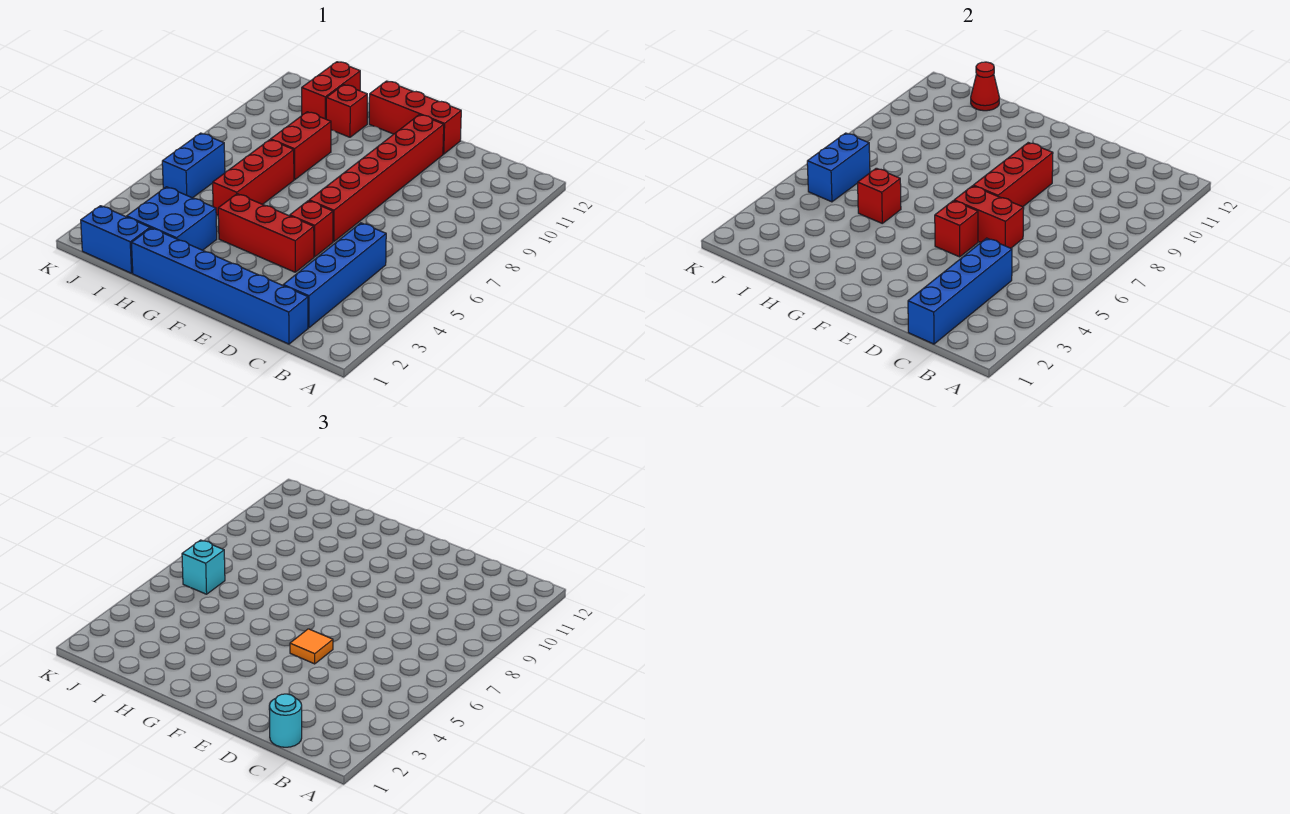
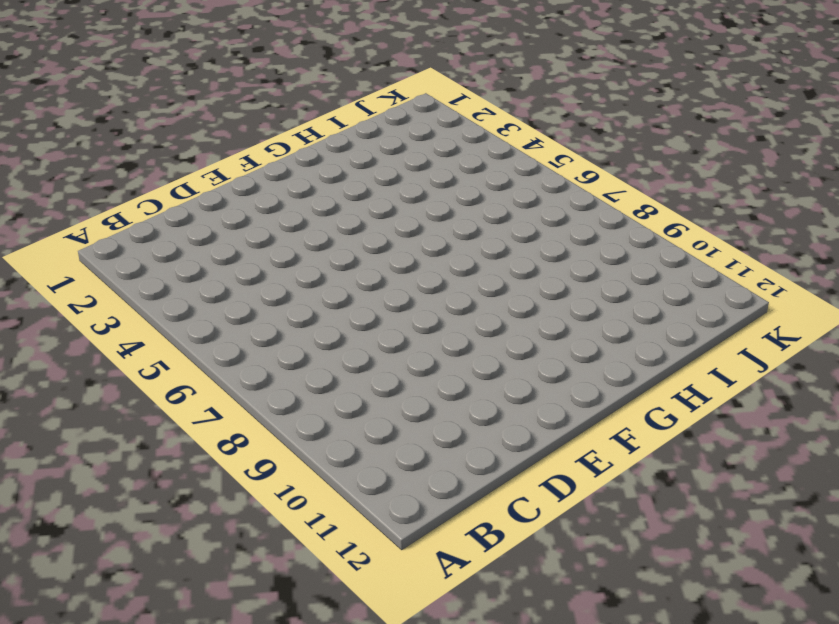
none -> blue 1x6 brick [132,228,308,344]
none -> blue 1x4 brick [283,223,386,328]
none -> red 1x3 brick [218,194,314,272]

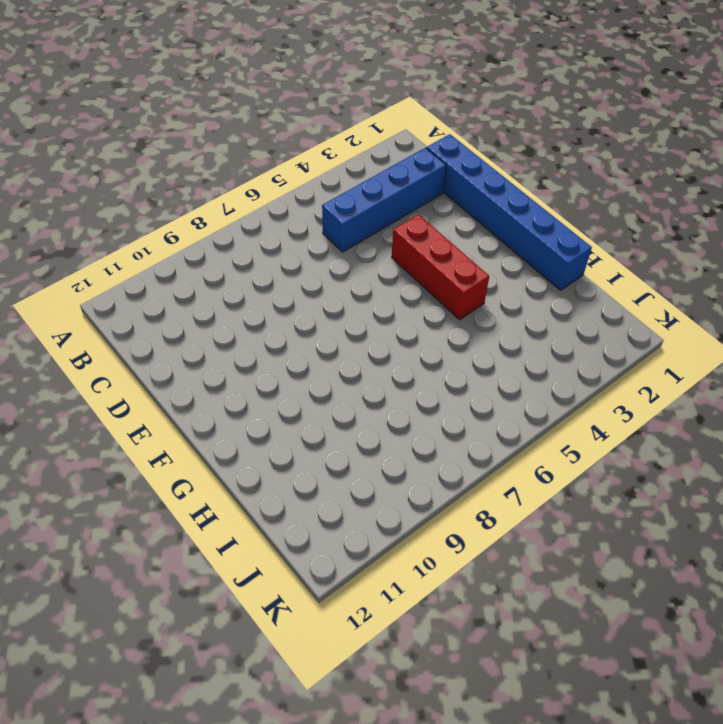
none -> red 1x1 brick [290,201,333,257]
none -> red 1x6 brick [309,115,444,242]
none -> red 1x3 brick [369,81,461,154]

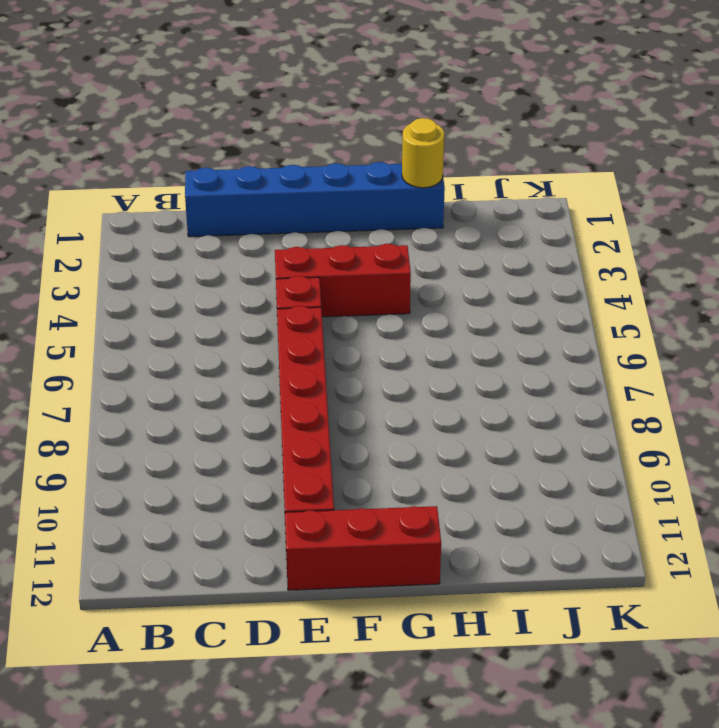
yellow 1x1 round brick [402,118,444,188] -> none
none -> blue 1x4 brick [283,223,386,328]
none -> blue 2x2 brick [127,187,217,250]
none -> red 1x3 brick [213,140,294,215]

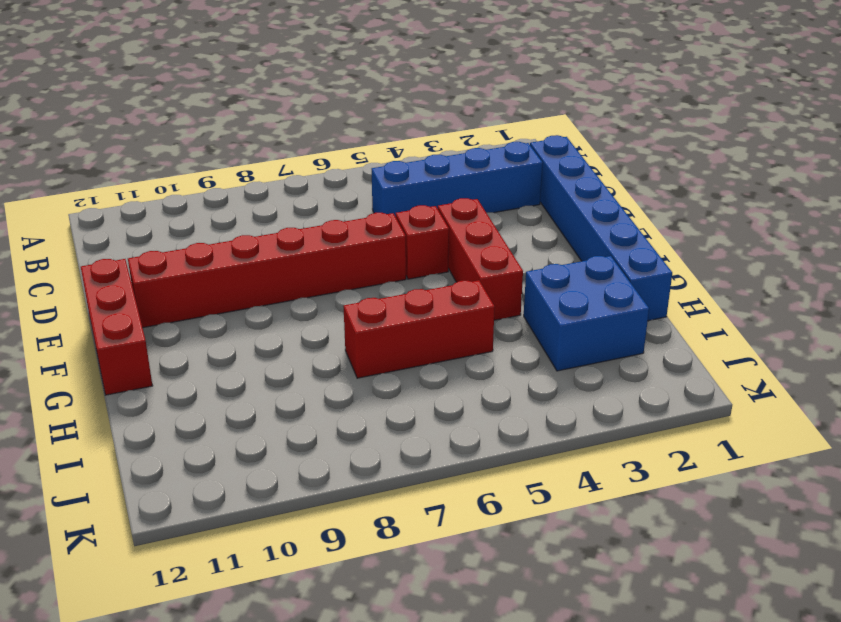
none -> red 1x2 brick [271,112,331,180]
none -> red 1x1 brick [326,85,367,137]
none -> blue 1x2 brick [81,206,150,273]

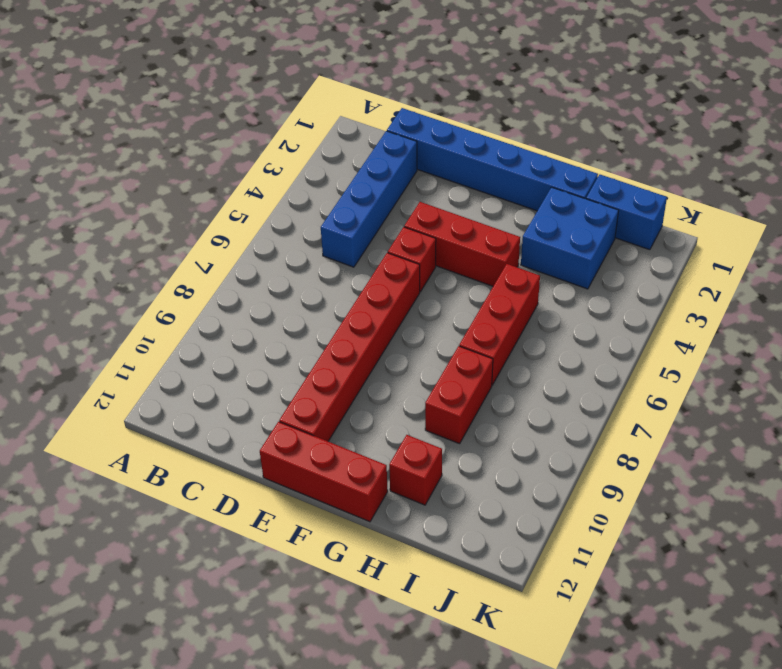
none -> red 1x2 brick [302,62,360,119]
none -> blue 1x2 brick [162,133,225,198]
none -> blue 1x4 brick [908,238,1012,344]

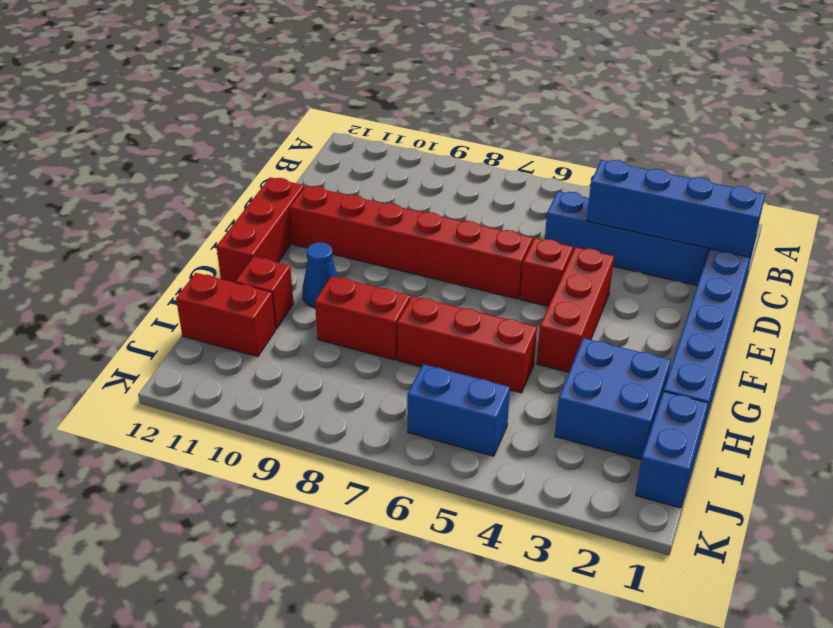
blue 1x1 cone [302,242,338,308] -> none
none -> red 1x2 brick [954,186,1024,248]
none -> red 1x1 brick [935,201,978,257]
none -> red 1x3 brick [973,143,1053,207]

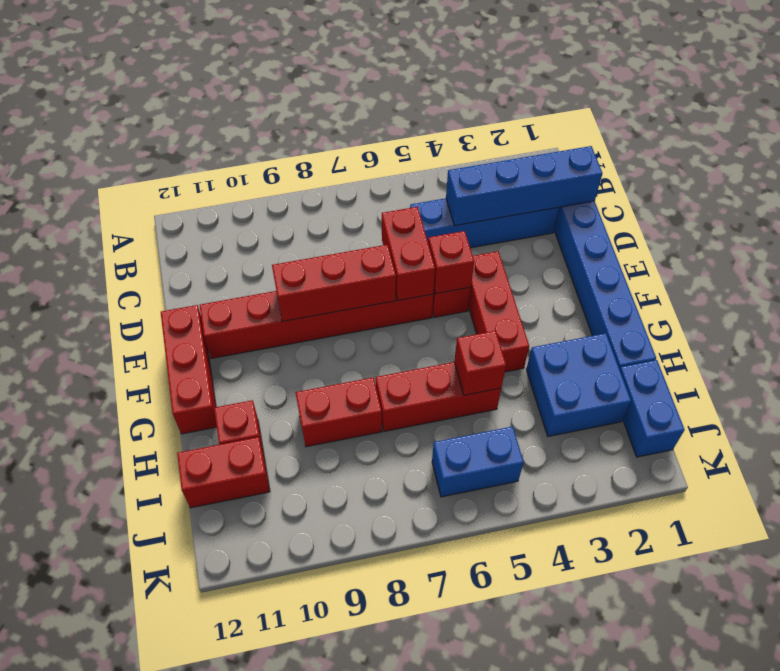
none -> red 1x1 cone [971,62,999,111]
none -> blue 1x2 brick [807,133,870,202]
none -> cyan 1x1 round brick [269,694,302,747]

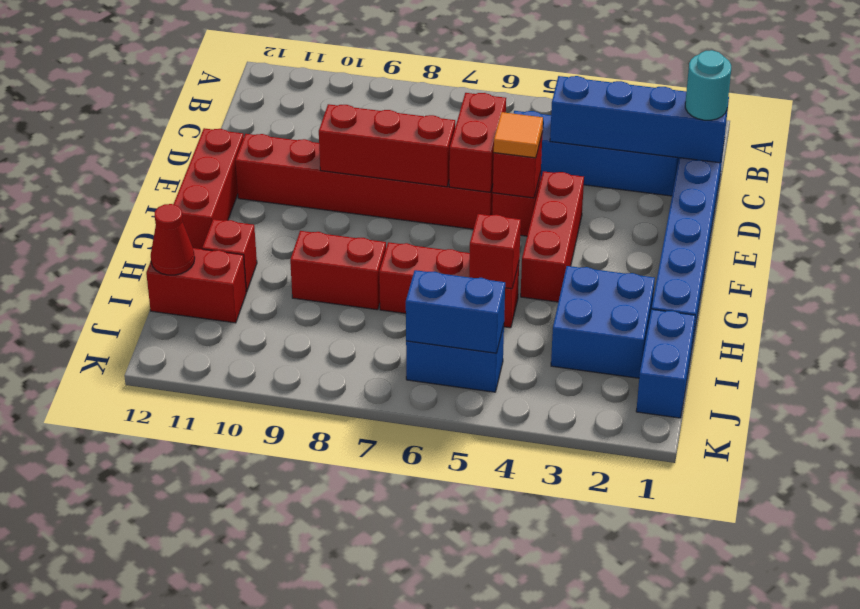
none -> cyan 1x1 brick [182,540,225,594]

